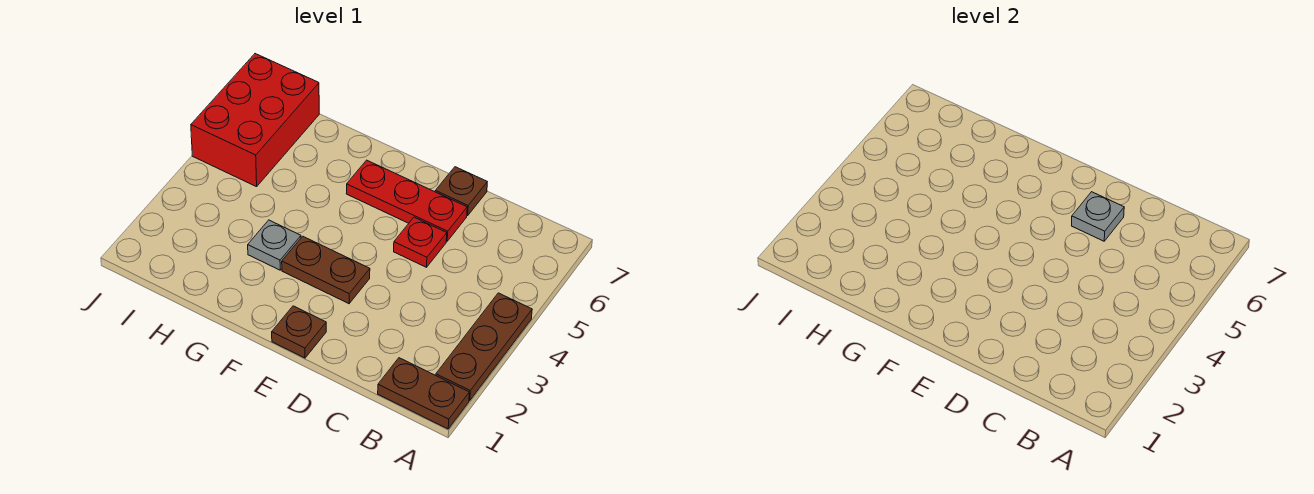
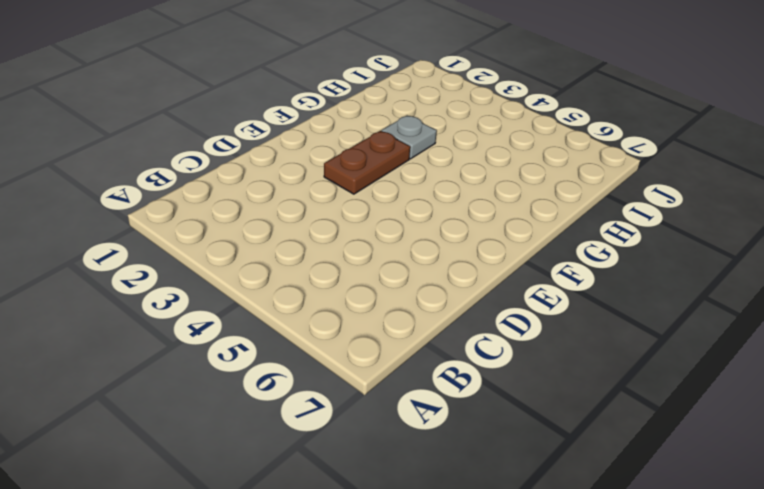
none -> brown 1x2 plate [378,358,469,429]
none -> brown 1x3 plate [436,293,532,401]

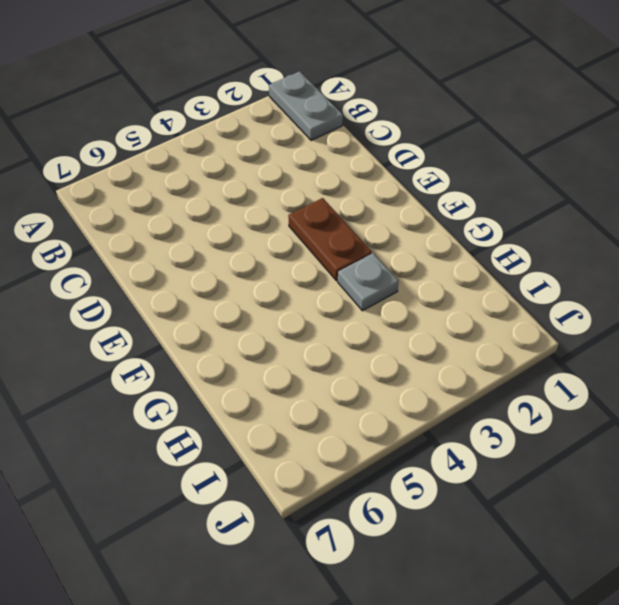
grey 1x2 plate [269,71,343,140] -> brown 1x2 plate [378,358,469,429]
none -> brown 1x3 plate [436,293,532,401]
none -> red 1x1 plate [394,217,447,267]

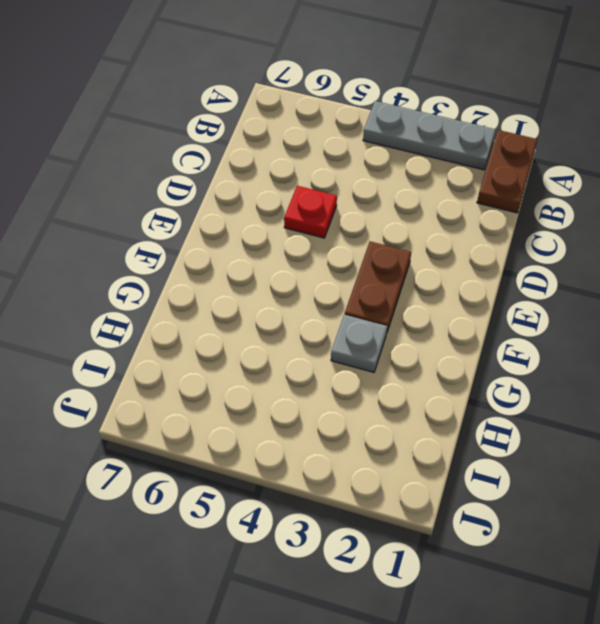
grey 1x3 plate [363,101,495,170] -> brown 1x3 plate [436,293,532,401]
none -> red 1x3 plate [346,160,467,241]
none -> brown 1x1 plate [435,167,487,216]

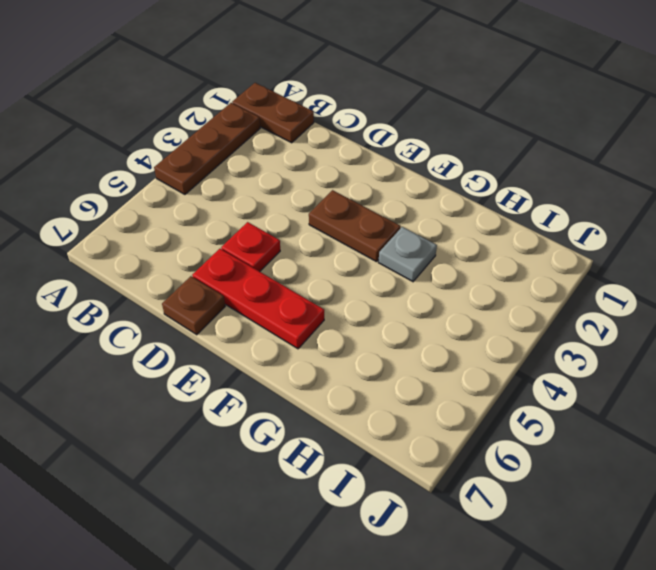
none -> brown 1x1 plate [272,306,326,358]
none -> red 2x3 brick [191,54,319,187]

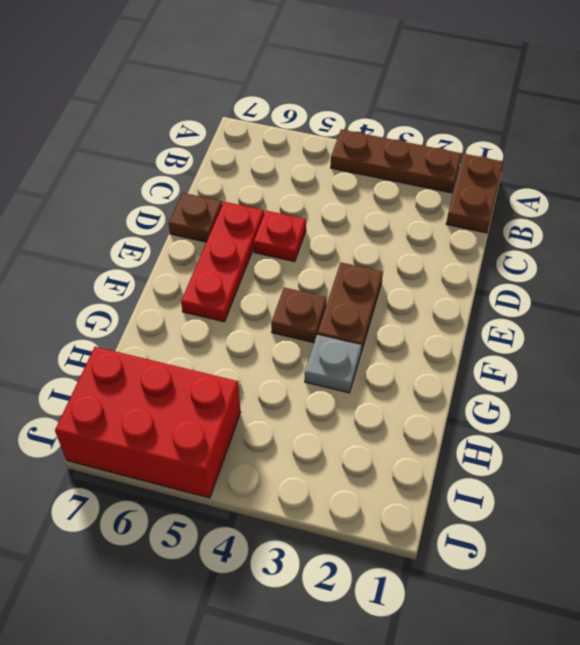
brown 1x1 plate [271,288,327,343] -> brown 1x1 plate moved to [272,306,326,358]
none -> grey 1x1 plate [1072,192,1124,241]

